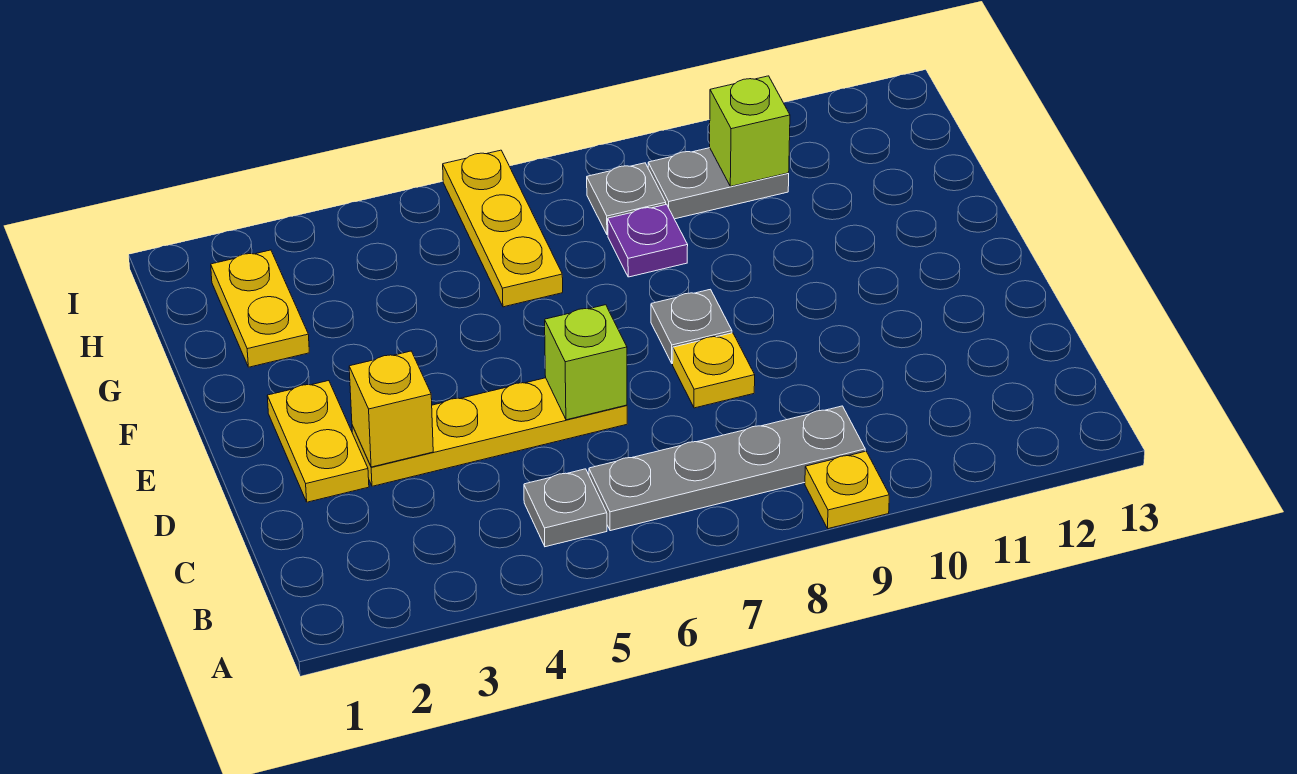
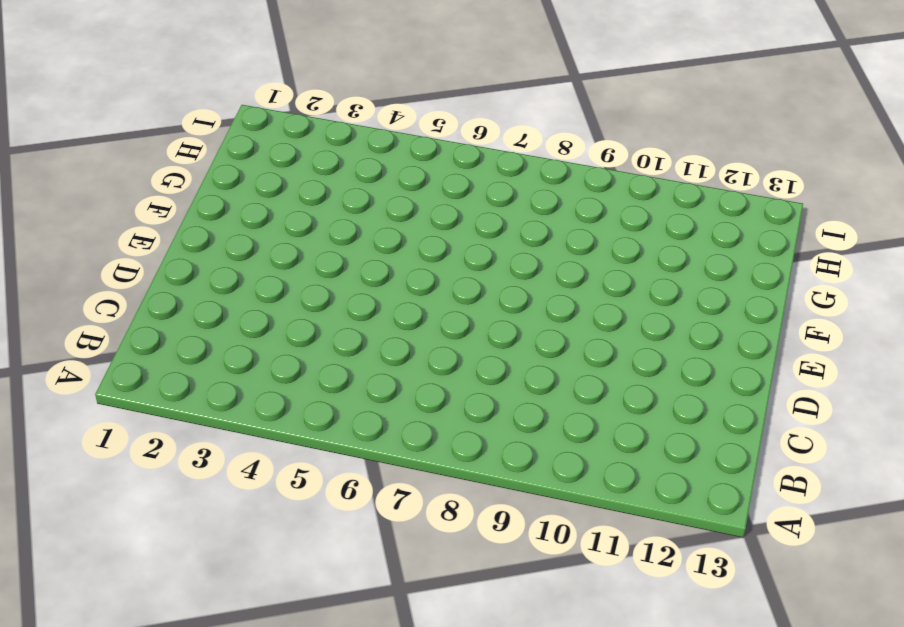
none -> yellow 1x1 plate [805,451,889,529]
none -> grey 1x1 plate [524,469,607,547]
none -> grey 1x4 plate [589,406,865,531]

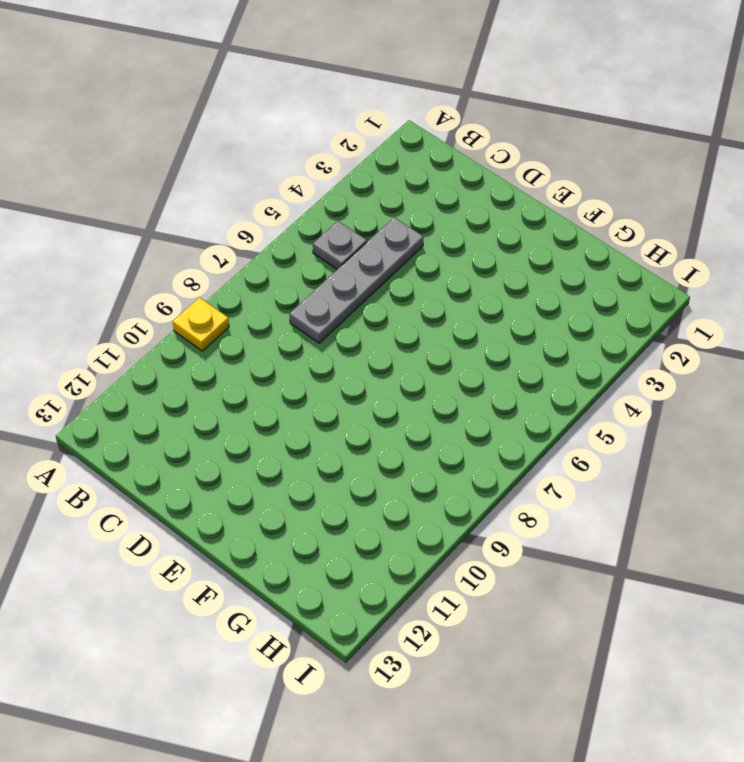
grey 1x4 plate [290,217,423,343] -> grey 1x4 plate moved to [589,406,865,531]
none -> yellow 1x2 plate [267,381,369,502]
none -> yellow 1x4 plate [352,378,627,486]
none -> yellow 1x1 plate [673,333,755,408]

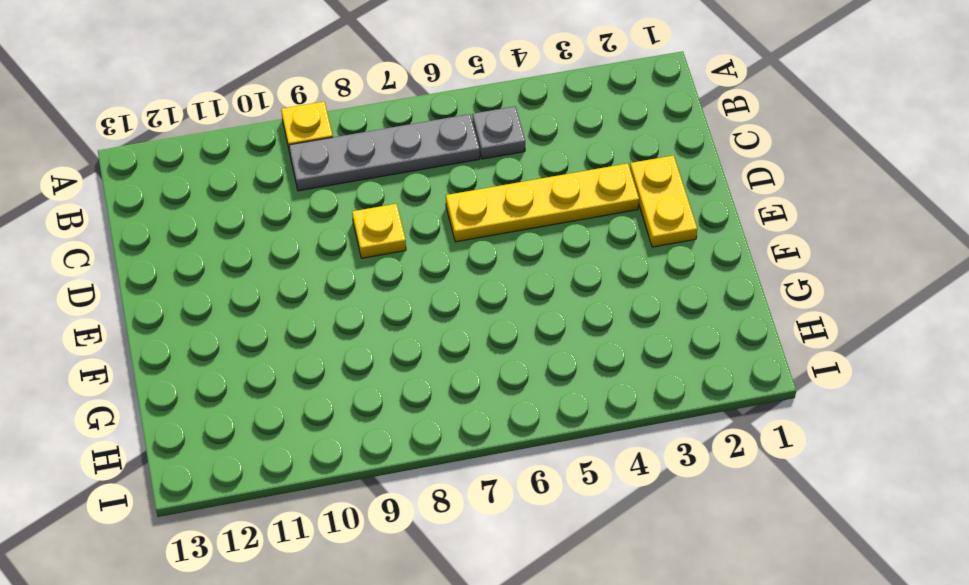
none -> grey 1x1 plate [651,289,732,364]
none -> yellow 1x2 plate [211,250,309,367]
none -> yellow 1x3 plate [443,150,563,307]

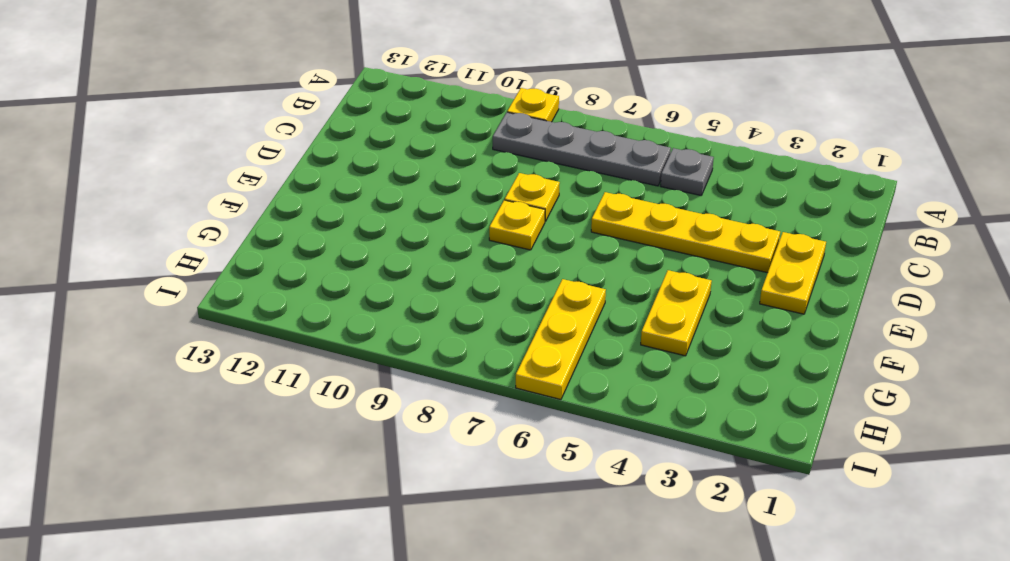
yellow 1x1 plate [489,200,545,250] -> grey 1x1 plate [651,289,732,364]
yellow 1x2 plate [641,270,712,356] -> yellow 1x2 plate moved to [211,250,309,367]
none -> purple 1x1 plate [608,204,688,277]
none -> grey 1x1 plate [587,163,666,235]
none -> grey 1x2 plate [648,148,789,219]

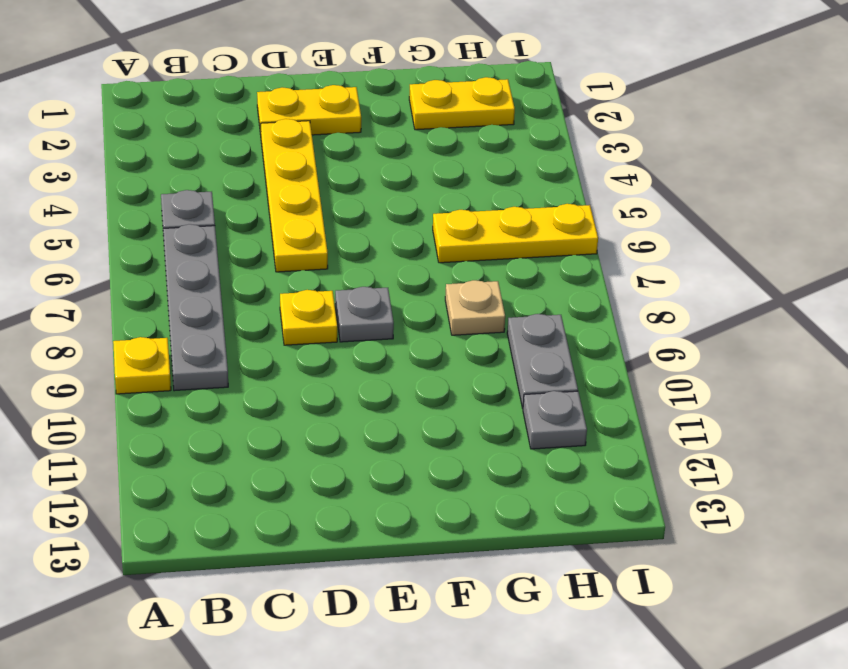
tan 1x1 plate [445,280,505,335] -> purple 1x1 plate [608,204,688,277]
grey 1x1 plate [523,391,587,449] -> grey 1x1 plate moved to [587,163,666,235]
none -> yellow 1x1 brick [349,351,433,467]
none -> lime 1x1 brick [545,305,627,420]
none -> lime 1x1 brick [710,76,790,186]

